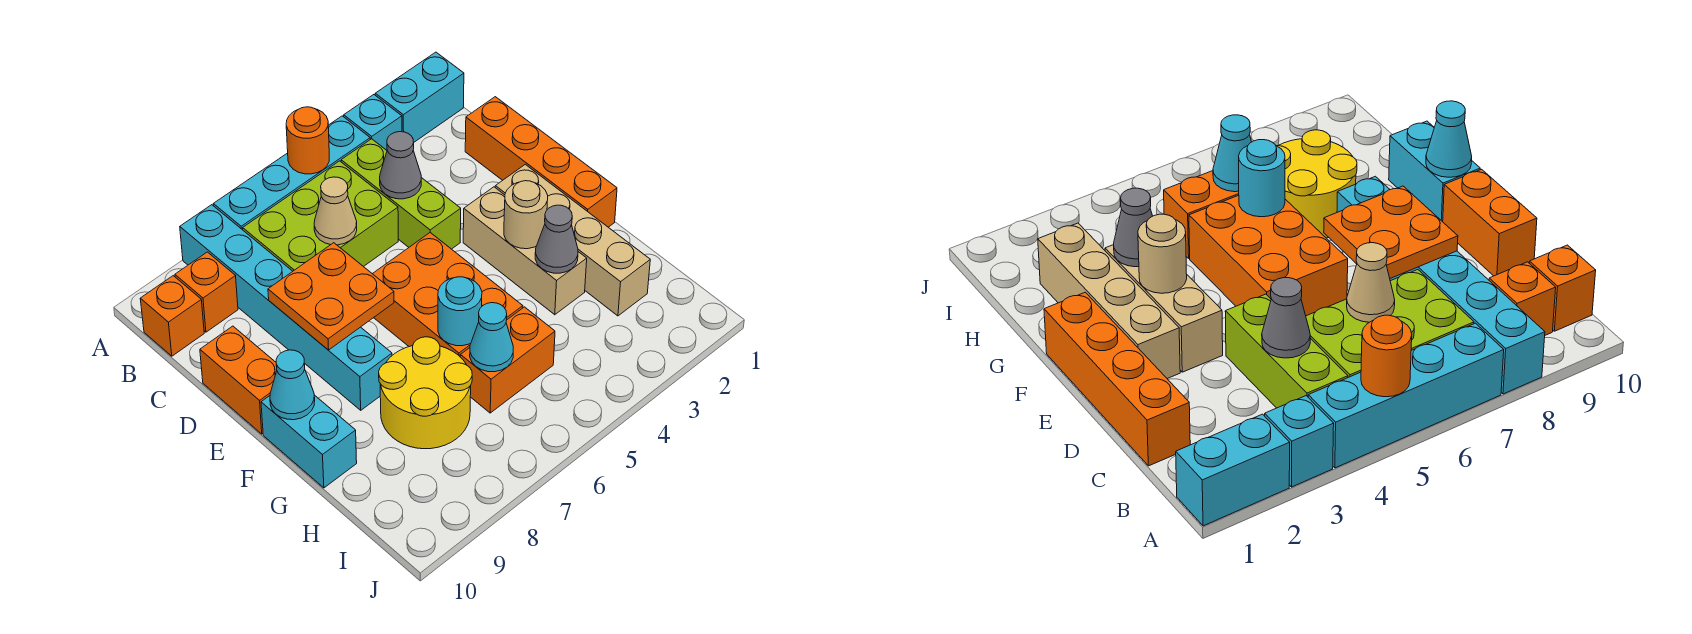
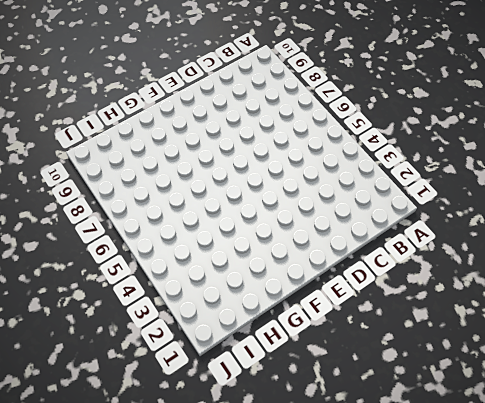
none -> cyan 1x2 brick [375,52,464,142]
none -> cyan 1x1 brick [344,95,402,150]
none -> cyan 1x4 brick [213,116,370,230]

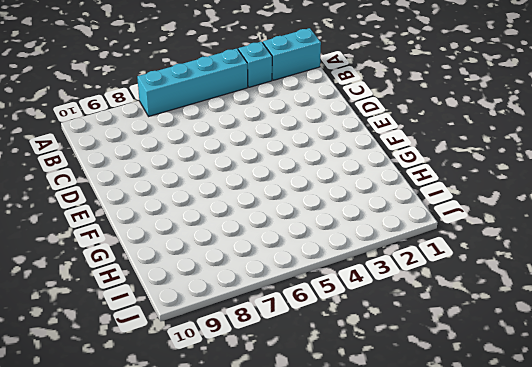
none -> cyan 1x6 brick [180,205,392,410]
none -> lime 1x3 brick [341,139,461,249]
none -> lime 2x3 brick [243,161,398,271]

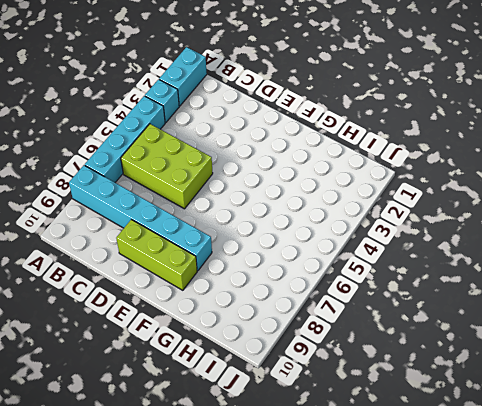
lime 2x3 brick [121,124,213,209] -> lime 2x3 brick turned to [243,161,398,271]
lime 1x3 brick [116,219,197,290] -> lime 1x3 brick moved to [341,139,461,249]
none -> orange 1x1 brick [175,252,238,332]
none -> orange 1x1 brick [140,276,204,356]
none -> orange 1x4 brick [465,97,617,227]

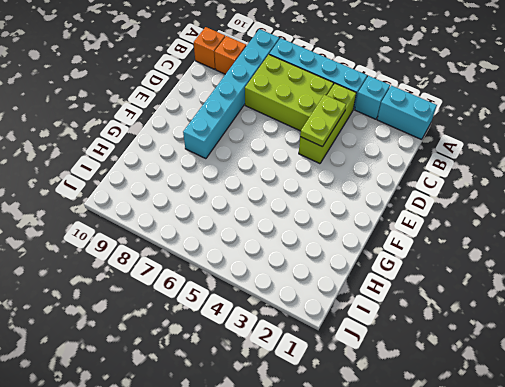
lime 1x2 plate [300,95,346,147] -> grey 1x1 cone [380,132,421,199]
none -> orange 1x4 brick [465,97,617,227]
none -> orange 1x2 brick [200,326,277,434]
none -> tan 1x4 brick [495,164,650,316]

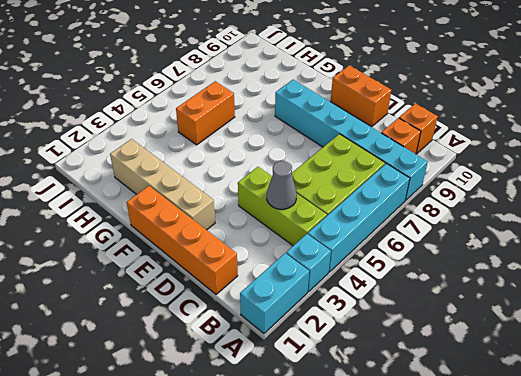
none -> tan 1x3 brick [463,187,587,315]
none -> orange 2x3 brick [373,233,523,356]
none -> cyan 1x2 brick [261,395,357,488]

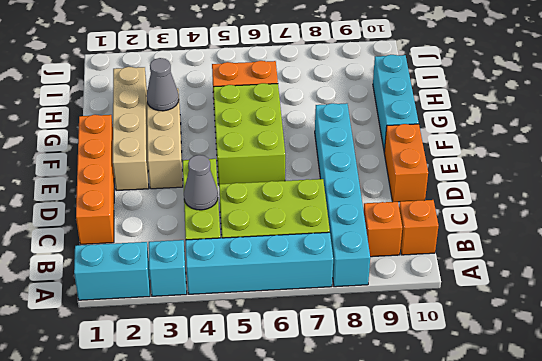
lime 2x3 brick [213,83,285,184] -> orange 2x3 brick [373,233,523,356]
cyan 1x3 brick [373,55,419,152] -> cyan 1x2 brick [261,395,357,488]
none -> yellow 2x2 round brick [379,337,472,449]
none -> orange 1x1 round brick [286,107,329,174]
none -> tan 1x1 cone [314,177,357,245]

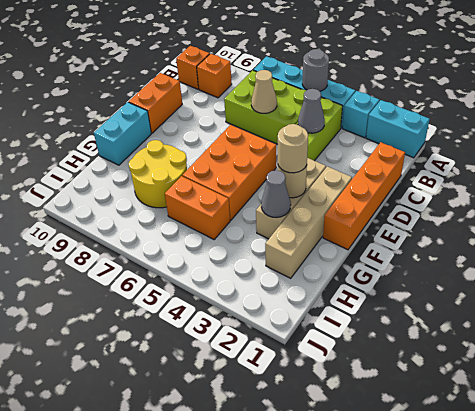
grey 1x1 round brick [302,49,329,91] -> orange 1x1 round brick [286,107,329,174]
tan 1x1 round brick [278,124,308,173] -> none
none -> cyan 1x6 brick [180,205,392,410]
none -> orange 2x2 plate [268,243,394,350]
none -> cyan 1x1 cone [270,350,315,420]

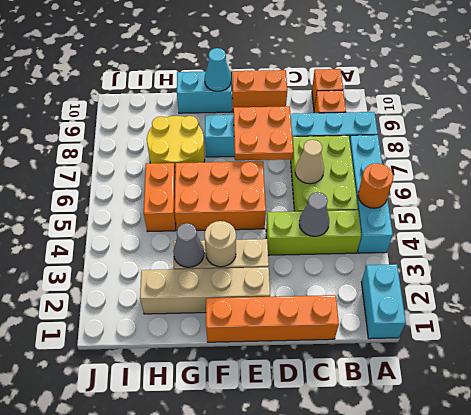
none -> cyan 1x1 brick [344,95,402,150]
none -> cyan 1x1 round brick [438,277,482,346]
none -> cyan 1x1 cone [470,303,513,372]

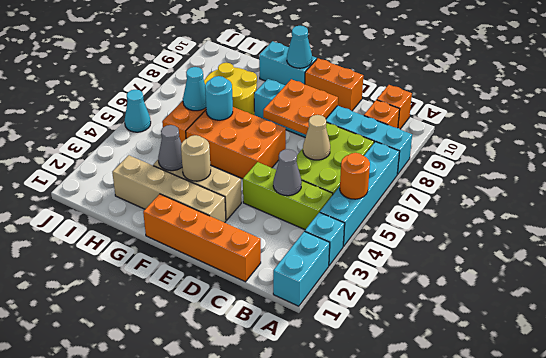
cyan 1x1 cone [125,90,151,132] -> none

